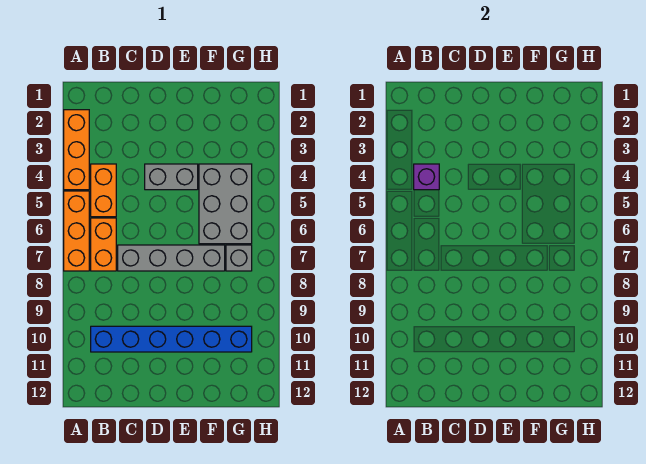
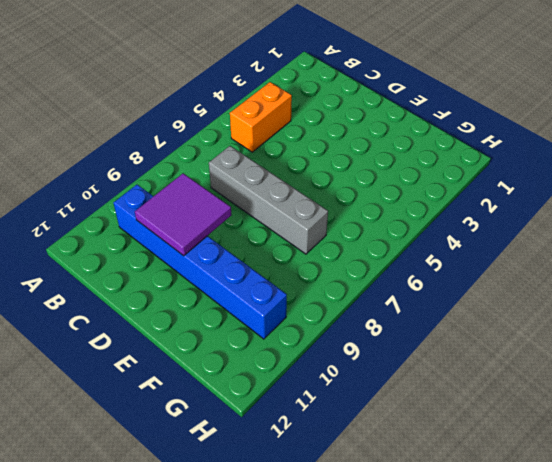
purple 2x2 tile [135,173,231,256] -> none
none -> orange 1x3 brick [64,110,89,190]
none -> orange 1x3 brick [64,191,89,271]

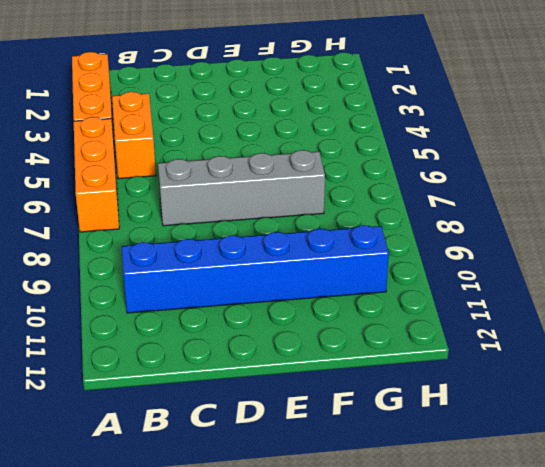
none -> orange 1x2 brick [91,218,116,271]
none -> grey 1x2 brick [145,164,198,190]

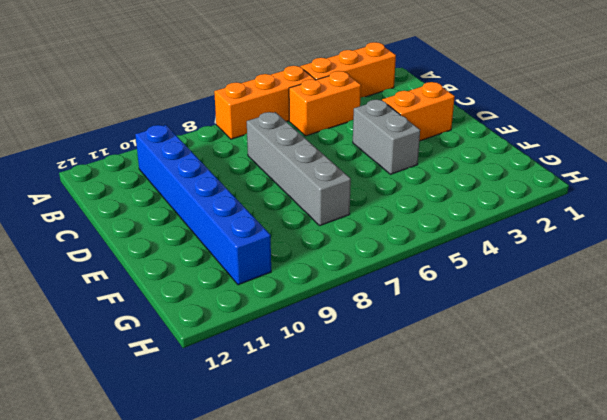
orange 1x2 brick [382,82,455,141] -> orange 1x2 brick moved to [91,218,116,271]
none -> grey 2x3 brick [199,164,252,244]
none -> grey 1x1 brick [226,245,252,271]

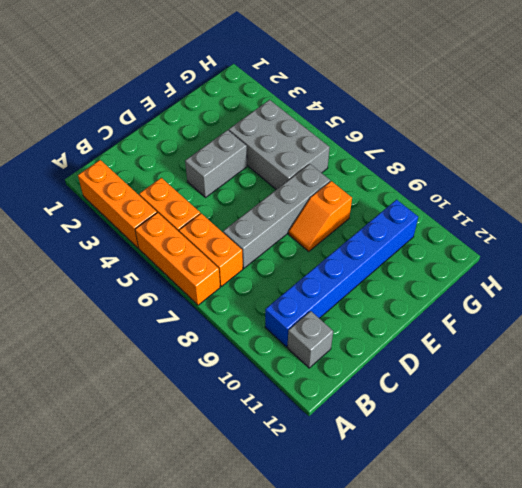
grey 1x1 brick [287,311,333,368] -> grey 1x1 brick moved to [226,245,252,271]
orange 1x2 slope [289,181,352,251] -> none
none -> purple 1x1 brick [414,164,439,190]

